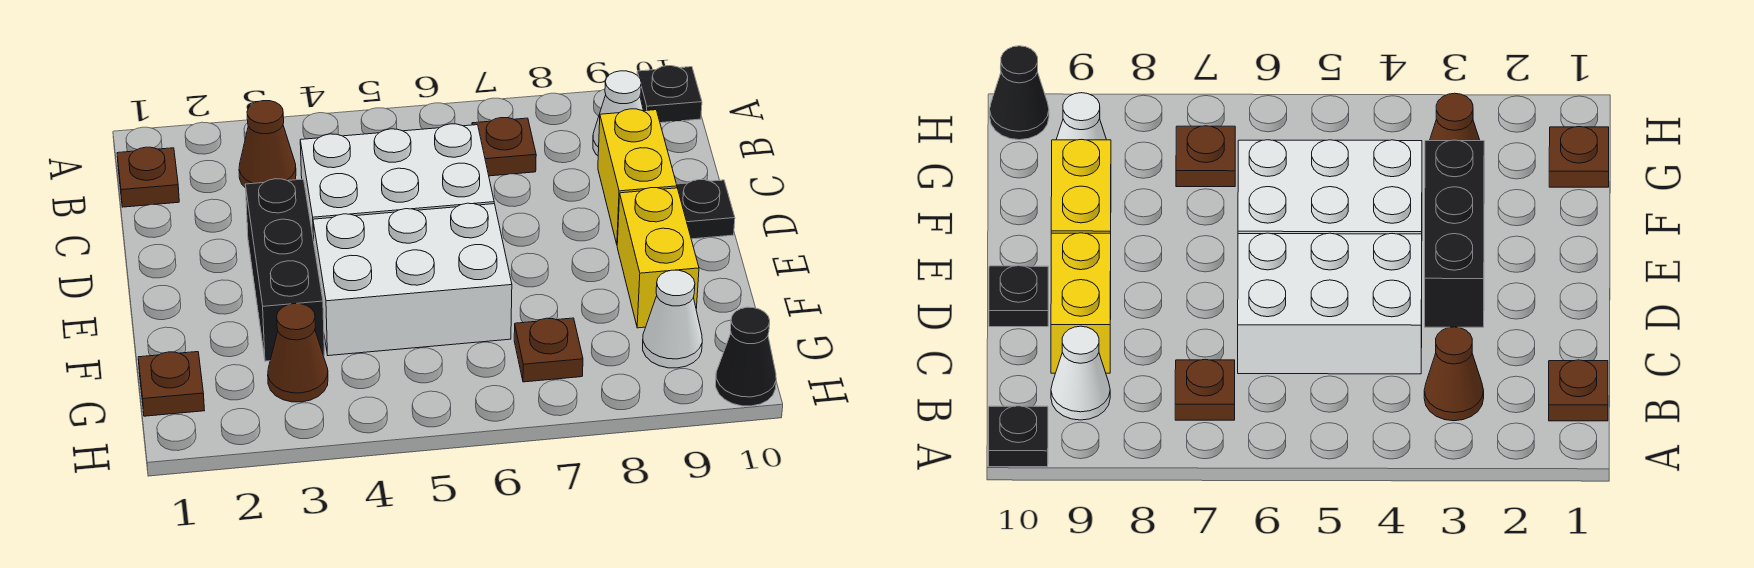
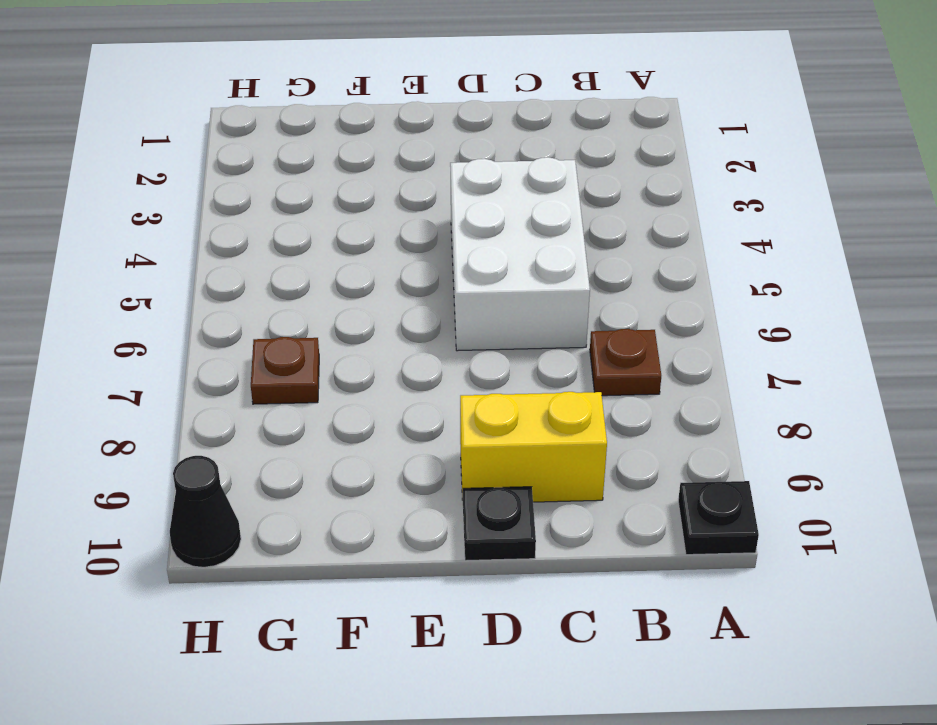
none -> brown 1x1 plate [117,147,179,207]
none -> brown 1x1 cone [239,101,296,188]
none -> white 1x1 cone [593,71,643,156]

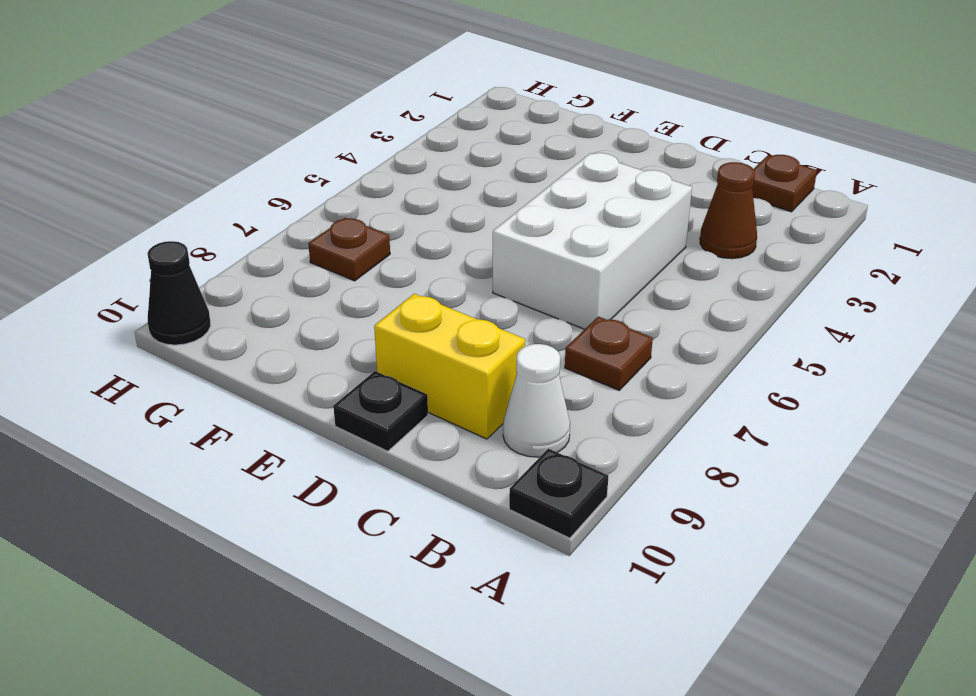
none -> black 1x3 brick [245,179,325,361]
none -> white 2x3 brick [313,203,512,356]
none -> yellow 1x2 brick [617,188,699,328]

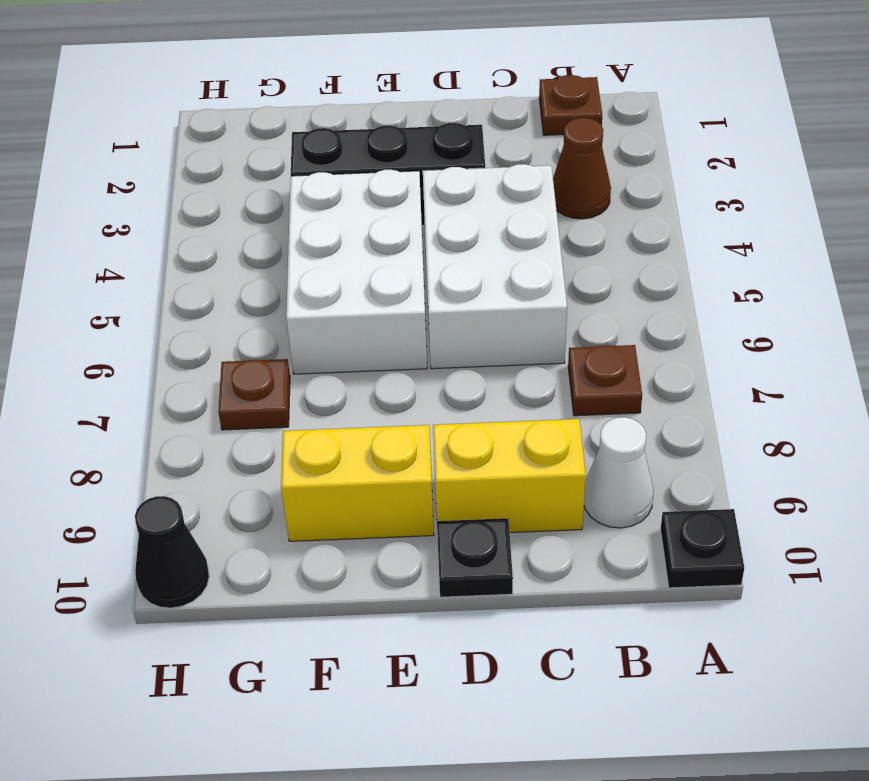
none -> brown 1x1 plate [138,352,205,416]
none -> brown 1x1 cone [268,304,328,402]
none -> white 1x1 cone [643,270,702,368]

